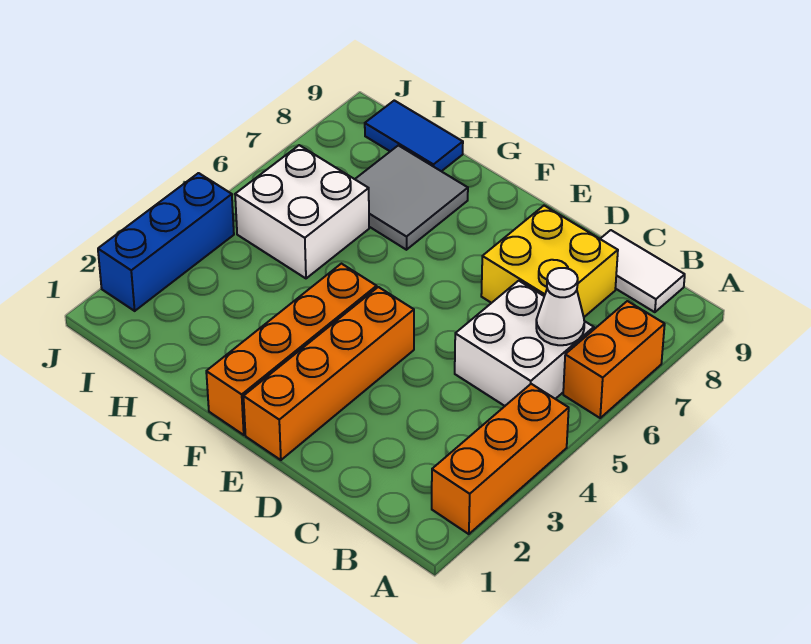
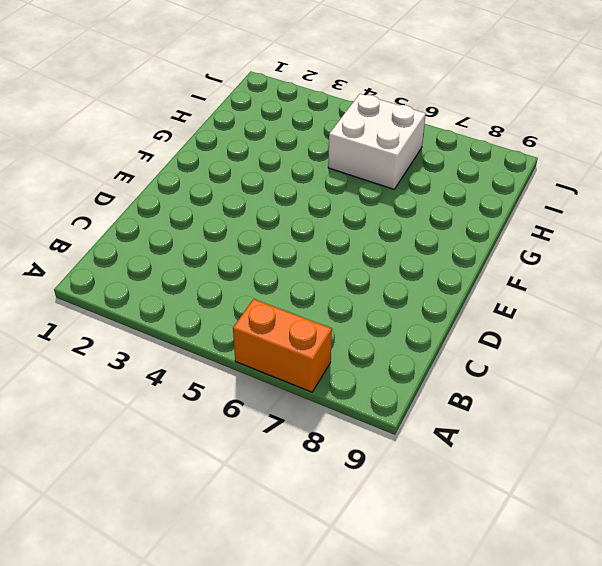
none -> orange 1x3 brick [432,384,569,534]
none -> white 2x2 brick [455,281,594,406]
none -> white 1x2 tile [600,230,685,312]

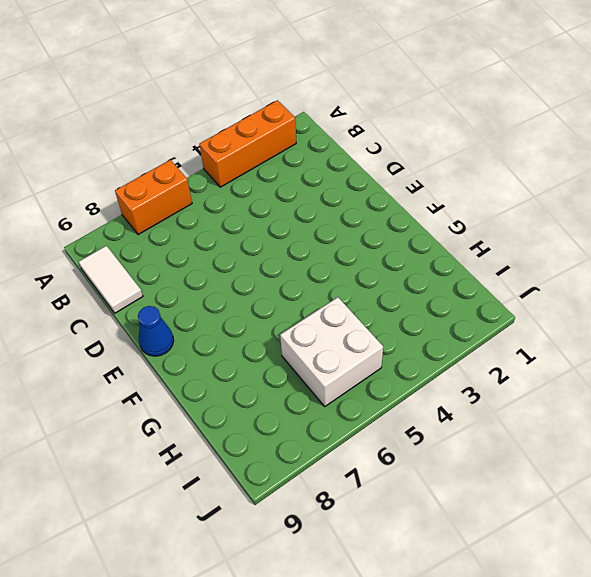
blue 1x1 cone [138,306,174,356] -> none
none -> white 2x2 brick [455,281,594,406]
none -> yellow 2x2 brick [481,205,618,317]
none -> orange 1x4 brick [244,287,414,460]

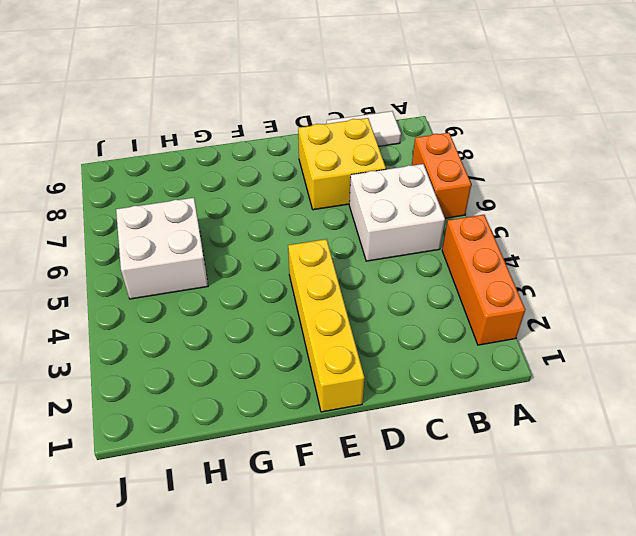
yellow 1x4 brick [288,239,364,412] -> orange 1x4 brick [244,287,414,460]
none -> orange 1x4 brick [206,264,377,435]
none -> grey 2x2 tile [355,145,468,250]
none -> blue 1x2 tile [365,100,463,171]

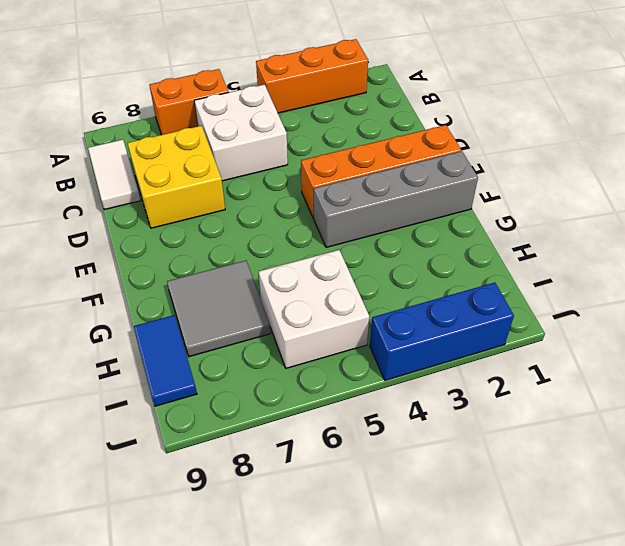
grey 1x4 brick [314,151,478,247] -> orange 1x4 brick [206,264,377,435]
none -> white 1x1 cone [536,268,584,345]

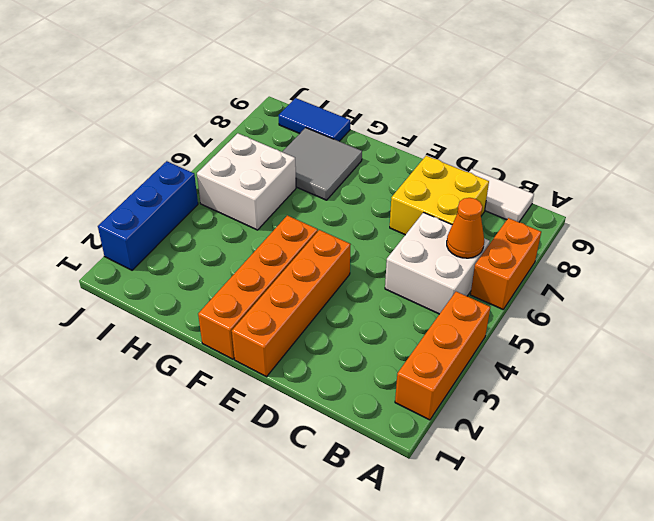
orange 1x1 cone [447,198,484,258] -> white 1x1 cone [536,268,584,345]

